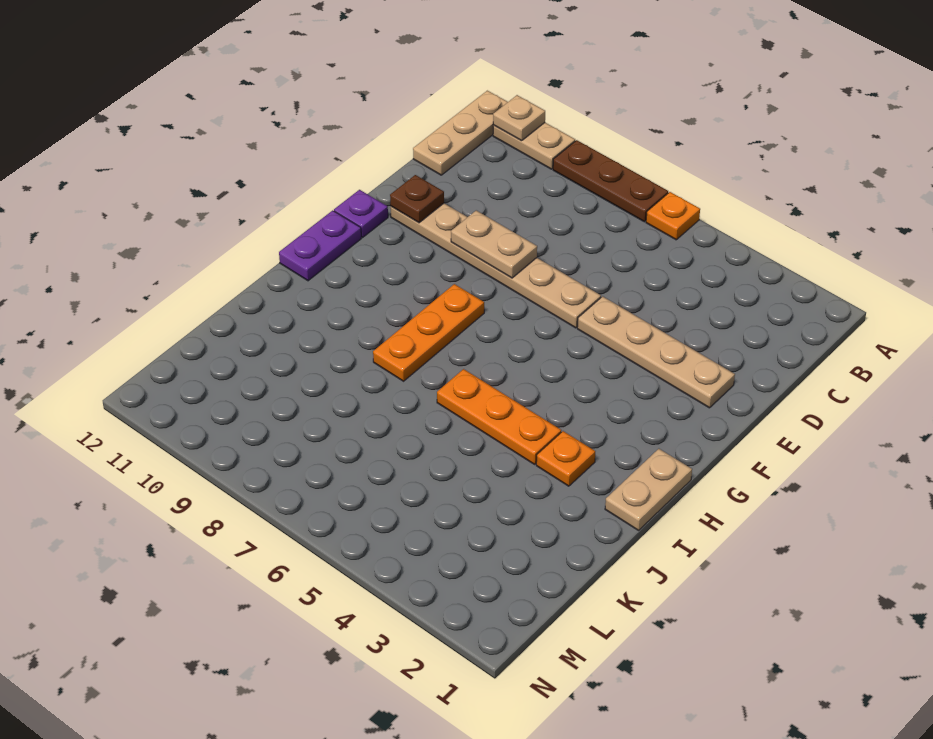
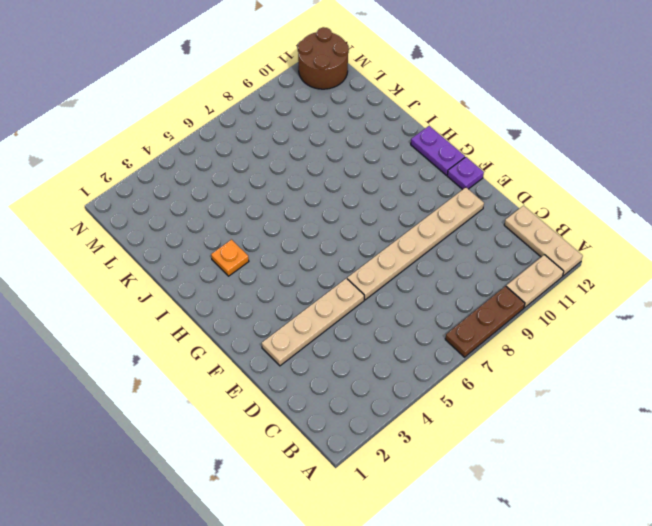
brown 2x2 round brick [297,27,349,89] -> none
none -> orange 1x1 plate [646,192,700,240]
none -> orange 1x3 plate [373,284,484,381]
none -> tan 1x2 plate [605,449,692,530]

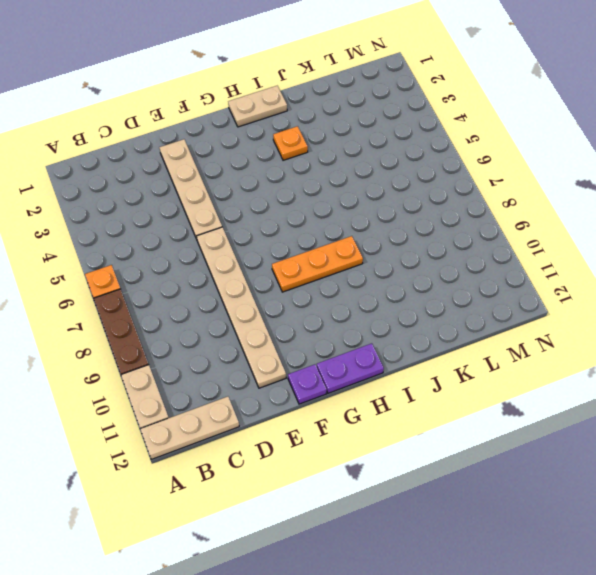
none -> orange 1x3 plate [437,369,561,464]
none -> tan 1x1 plate [493,95,545,141]
none -> tan 1x2 plate [451,210,537,278]

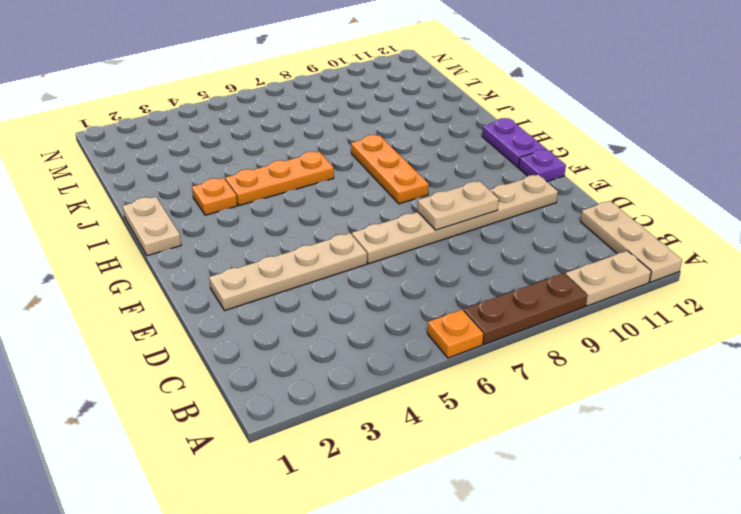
none -> tan 1x1 plate [493,95,545,141]
none -> brown 1x1 plate [390,175,444,223]

